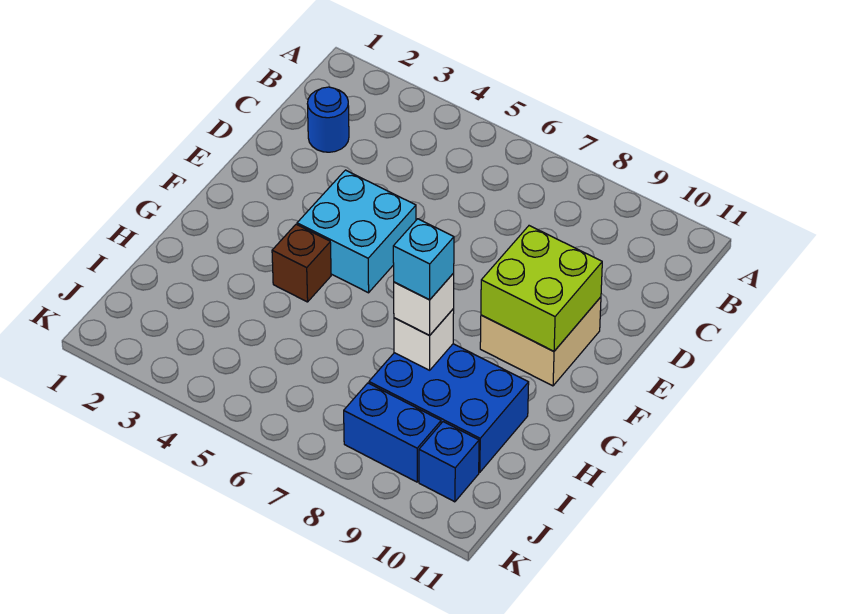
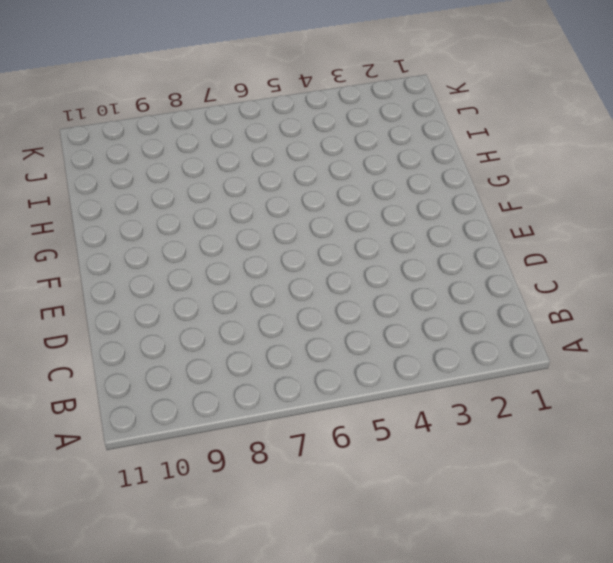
none -> blue 1x1 round brick [308,87,349,152]
none -> cyan 2x2 brick [297,170,416,293]

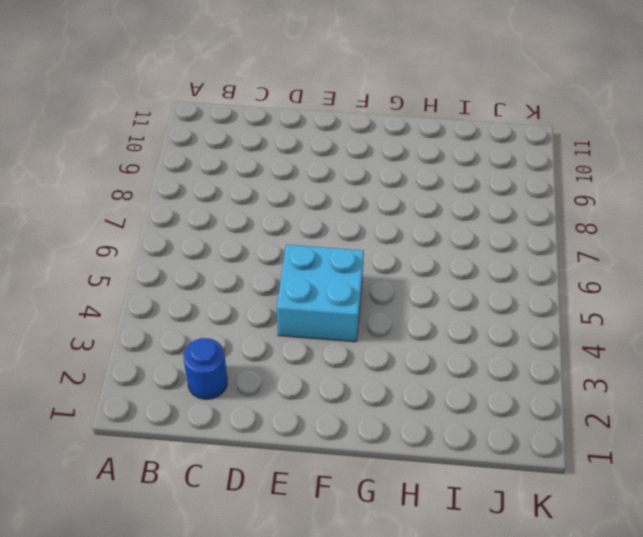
none -> tan 2x2 brick [480,297,601,386]
none -> brown 1x1 brick [272,224,331,302]

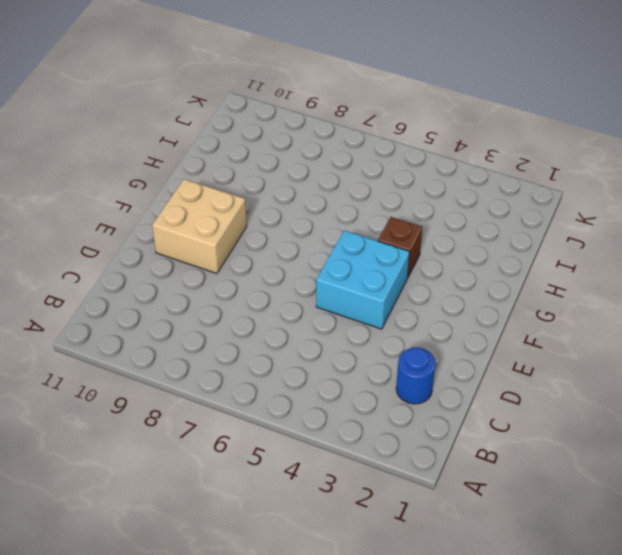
none -> blue 2x3 brick [369,344,529,472]
none -> blue 1x2 brick [344,383,441,482]

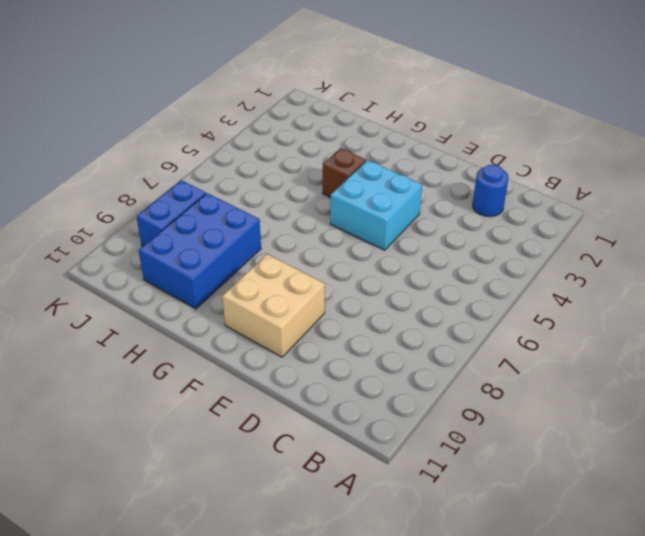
none -> blue 1x1 brick [419,422,479,502]
none -> lime 2x2 brick [481,226,602,351]

